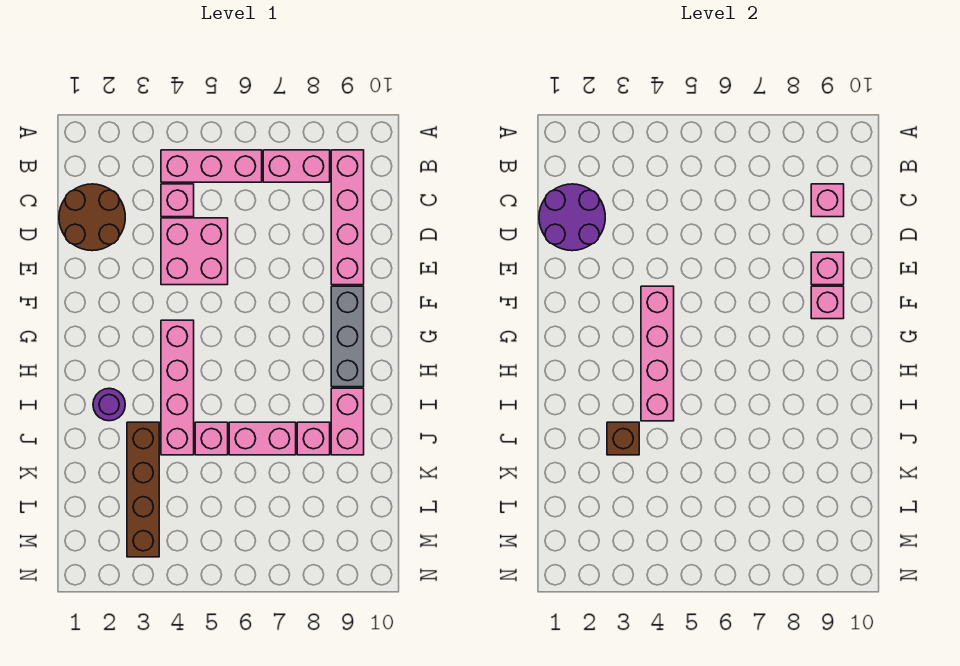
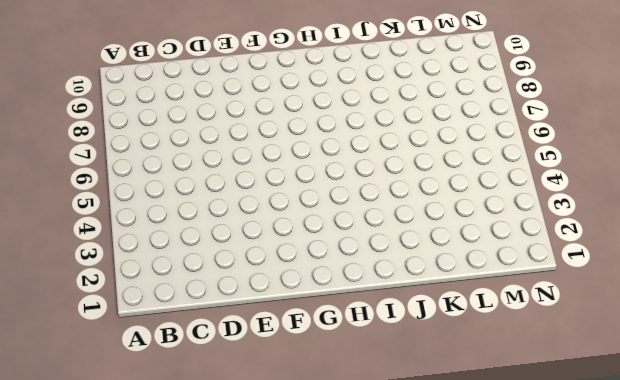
none -> pink 1x3 brick [161,150,262,182]
none -> pink 1x2 brick [263,150,330,182]
none -> pink 1x4 brick [331,150,364,285]

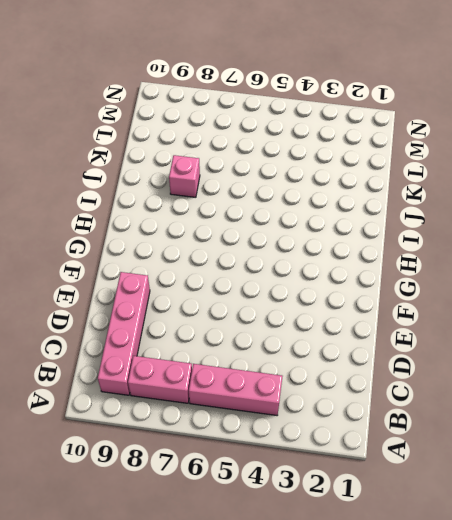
none -> brown 2x2 round brick [59,184,125,251]
none -> pink 1x1 brick [161,184,194,217]
none -> pink 2x2 brick [161,218,228,285]

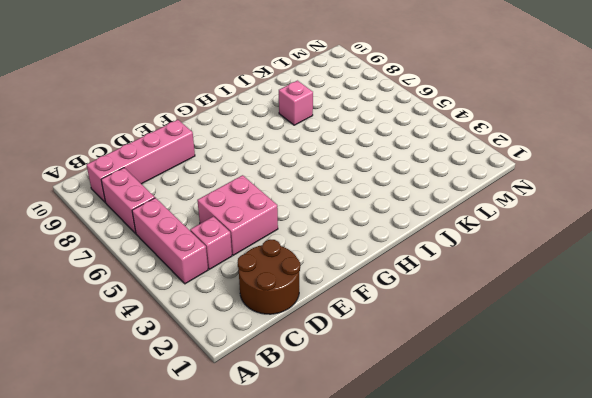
none -> grey 1x3 brick [331,286,364,387]
none -> pink 1x4 brick [161,320,194,455]
none -> purple 1x1 round brick [93,388,125,421]

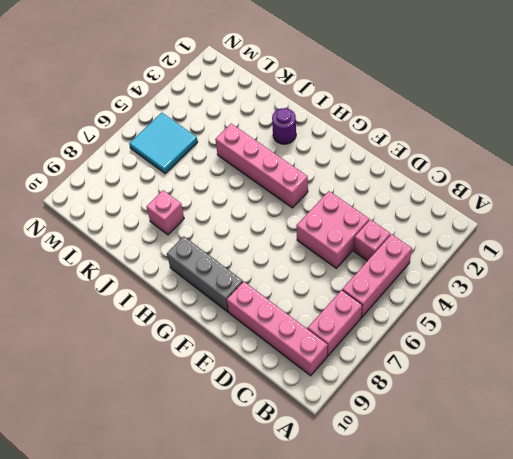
cyan 2x2 tile [129,113,198,174] -> none
none -> brown 2x2 round brick [59,184,125,251]
none -> pink 1x2 brick [331,388,364,455]
none -> brown 1x4 brick [127,422,159,557]

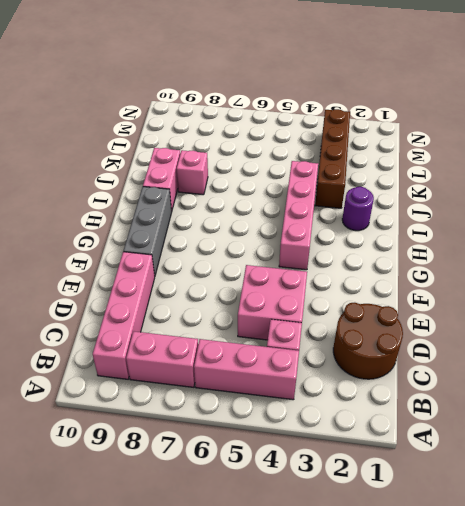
none -> pink 1x1 brick [195,422,228,455]
none -> pink 1x2 brick [229,422,296,455]
none -> purple 2x2 round brick [539,184,605,251]

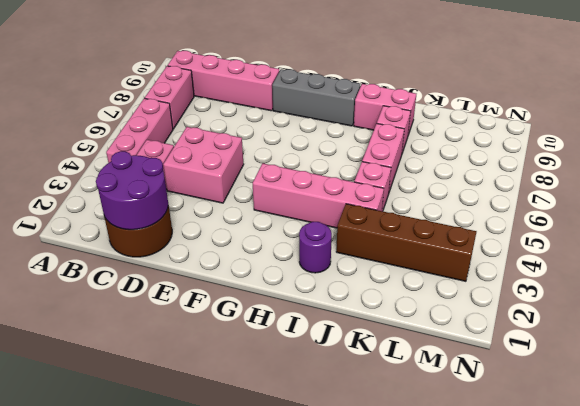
none -> pink 1x1 brick [811,184,844,217]
none -> pink 1x1 brick [811,252,844,285]
none -> pink 1x4 brick [641,286,674,421]

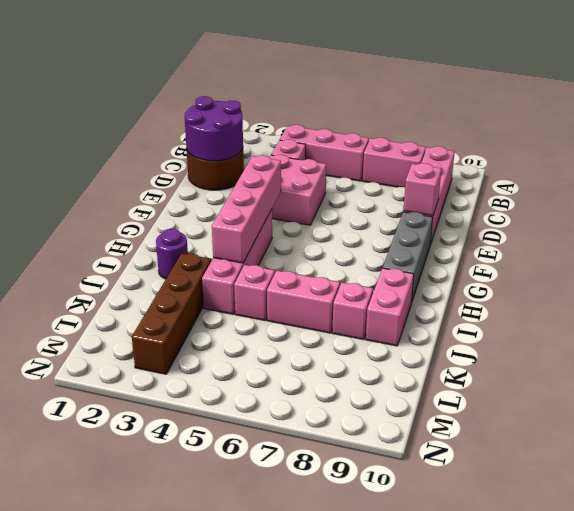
none -> pink 1x1 brick [811,184,844,217]
none -> pink 1x1 brick [811,286,844,319]
none -> brown 1x1 brick [607,422,639,455]

